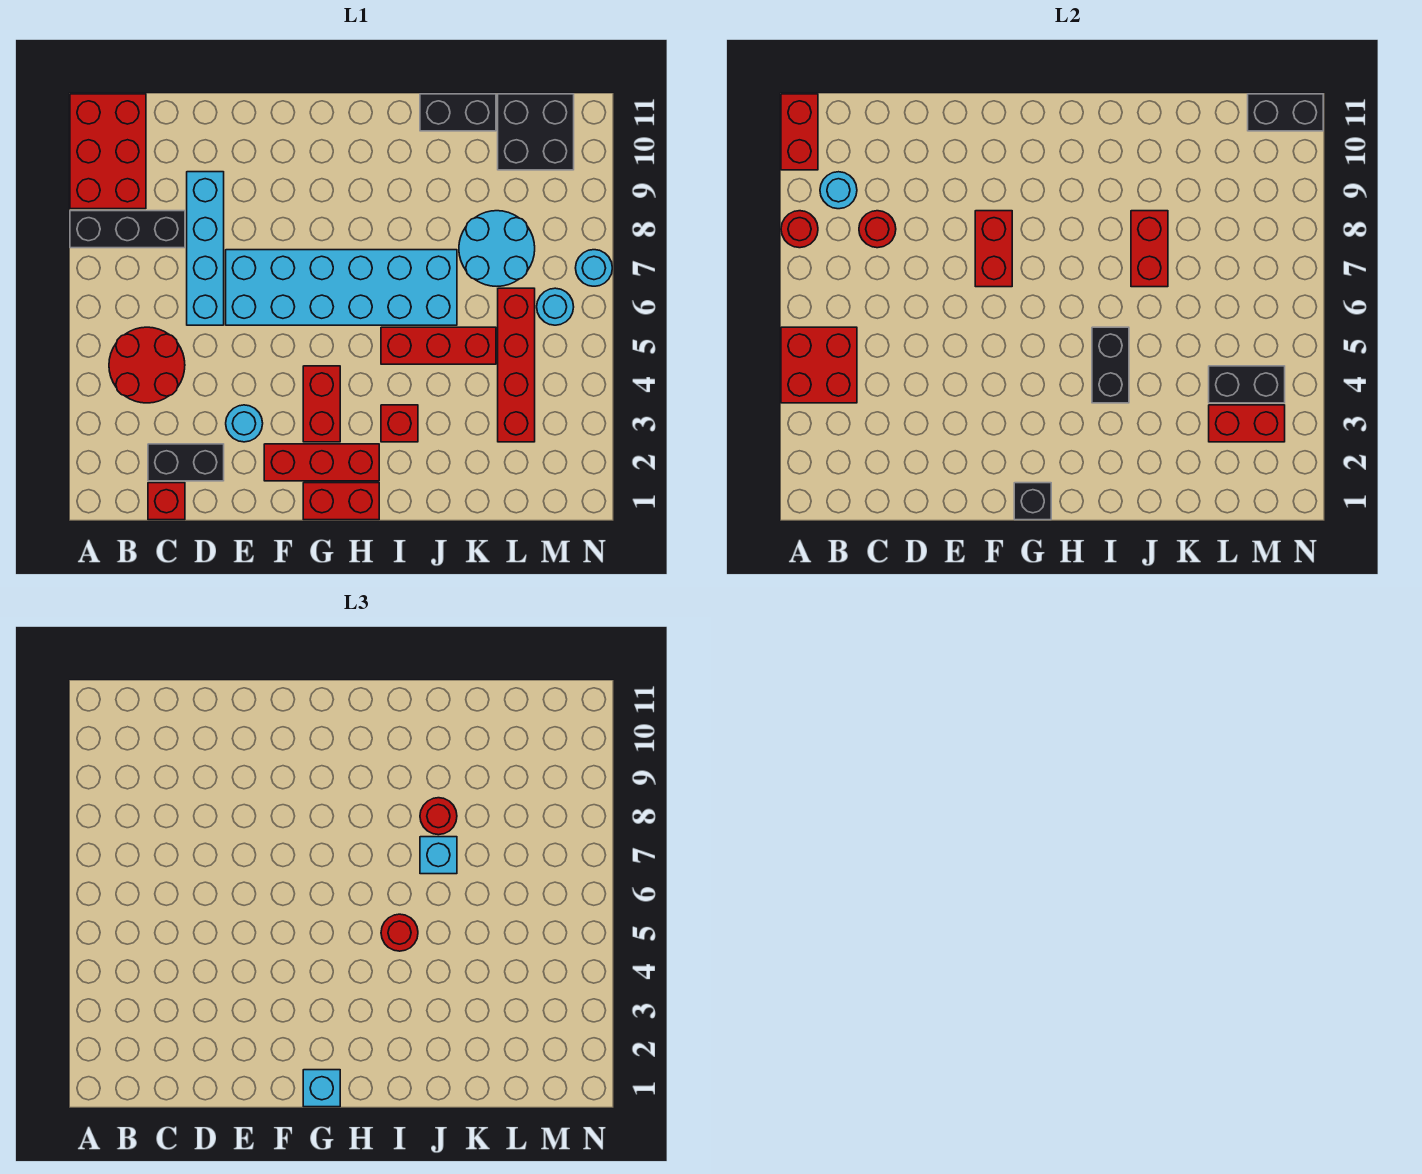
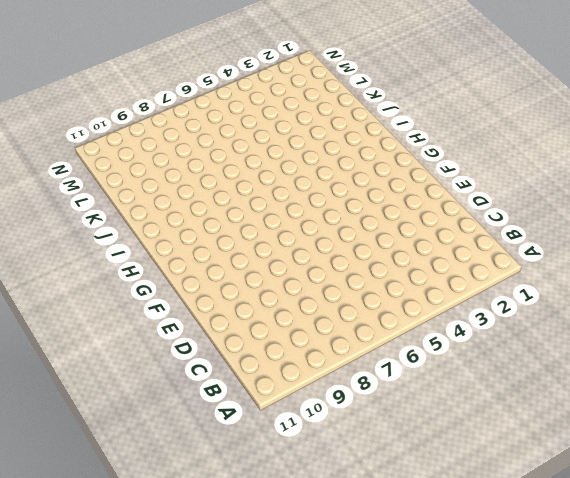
none -> black 1x3 brick [70,211,185,248]
none -> red 2x3 brick [70,94,146,209]
none -> red 2x2 round brick [109,327,185,403]
none -> red 1x1 brick [148,483,185,520]

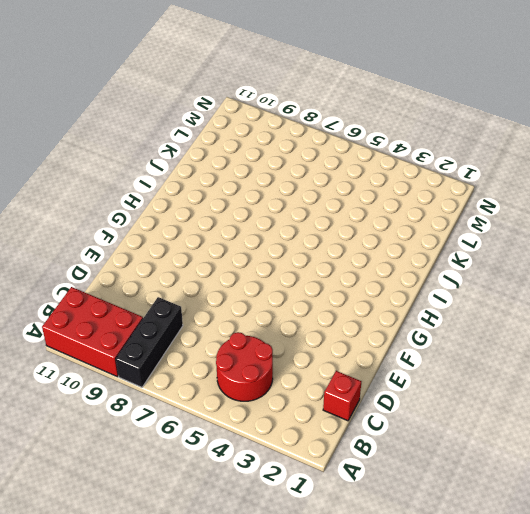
none -> black 1x2 brick [148,444,224,481]
none -> cyan 1x4 brick [187,172,224,325]
none -> cyan 1x1 round brick [226,405,263,442]
none -> cyan 2x6 brick [226,250,457,325]

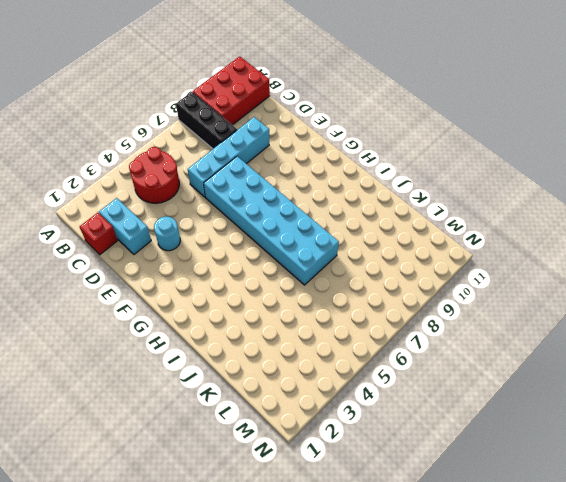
cyan 1x2 brick [99,198,151,254] -> black 1x2 brick [148,444,224,481]
none -> red 1x3 brick [264,444,379,481]
none -> red 1x2 brick [303,483,379,520]
none -> red 1x2 brick [303,366,340,442]
none -> red 1x1 brick [381,405,418,442]

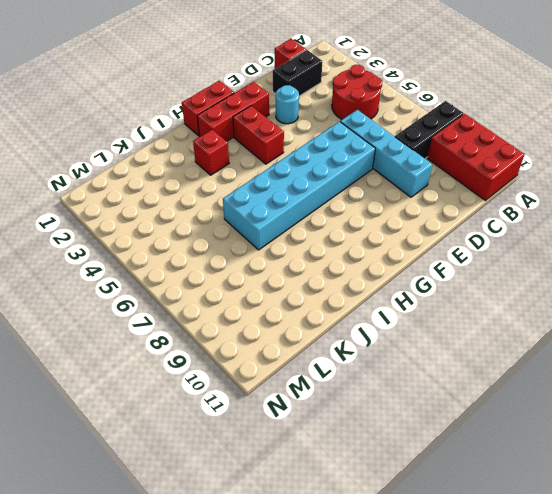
none -> red 1x3 brick [381,327,496,364]
none -> black 1x2 brick [420,94,496,131]
none -> cyan 2x2 round brick [459,211,535,286]
none -> red 1x4 brick [498,288,535,442]

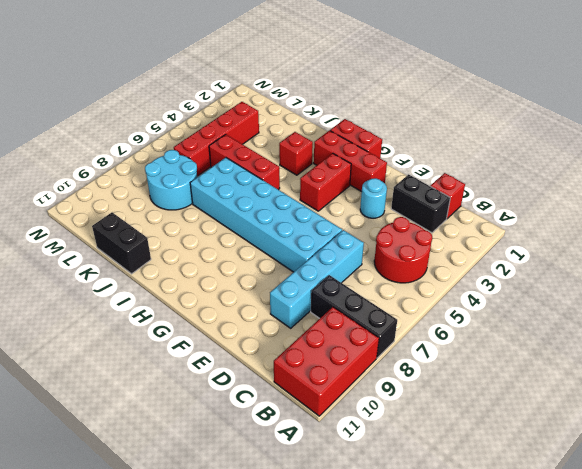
none -> black 2x2 brick [498,94,574,170]
none -> cyan 1x1 round brick [537,288,574,325]
none -> cyan 1x1 round brick [576,250,612,286]
none -> red 2x2 brick [781,327,857,403]

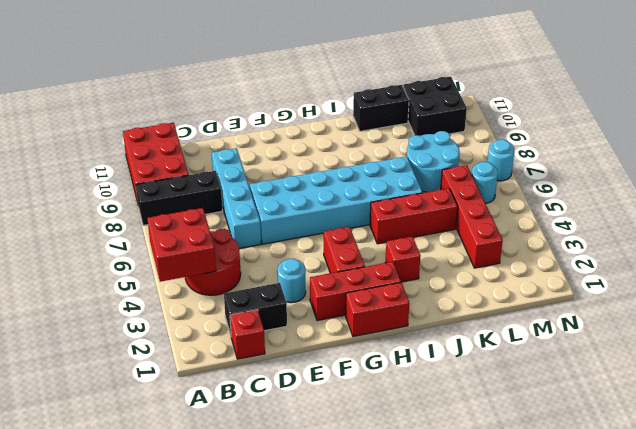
none -> red 1x1 round brick [781,211,818,248]
none -> red 1x2 brick [781,94,818,170]
none -> cyan 1x1 round brick [820,172,857,209]
none -> red 1x1 round brick [859,211,896,248]

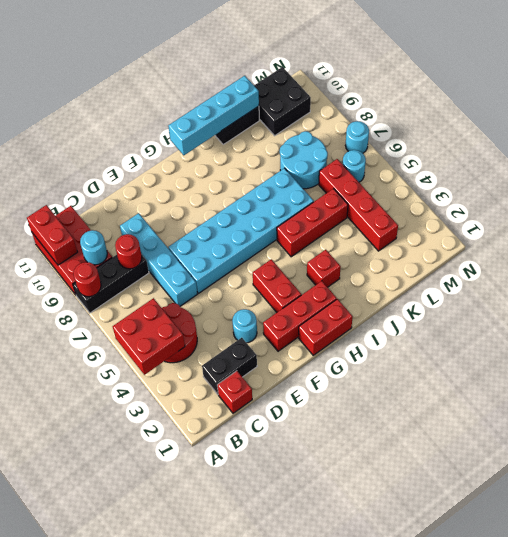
cyan 1x4 brick [168,76,259,155] -> none
none -> red 1x2 brick [975,211,1012,287]
none -> black 1x1 brick [1014,483,1051,520]
none -> black 1x2 brick [1092,327,1129,403]
none -> red 1x2 brick [1131,211,1168,287]

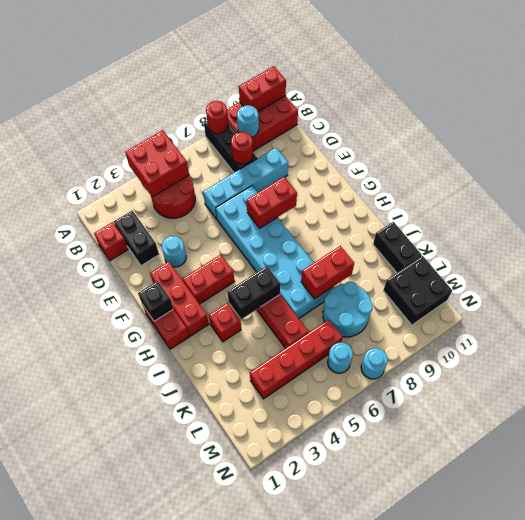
none -> red 1x2 brick [1209,405,1285,442]
none -> black 1x2 brick [1209,366,1285,403]
none -> black 1x2 brick [1248,94,1323,131]
none -> cyan 1x1 brick [303,1070,340,1107]

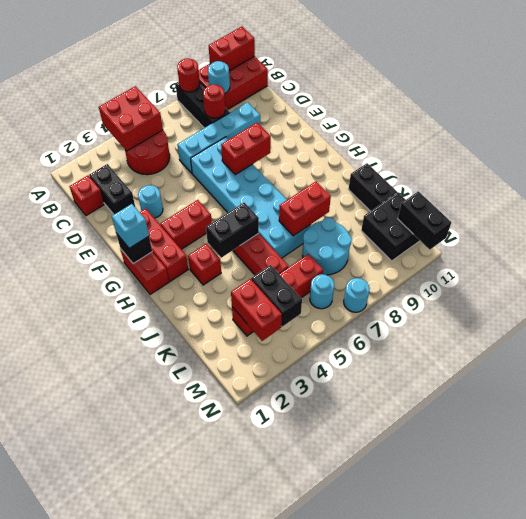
none -> red 1x1 round brick [381,914,418,951]
none -> cyan 1x1 brick [420,837,457,874]
none -> red 1x1 round brick [420,798,457,835]

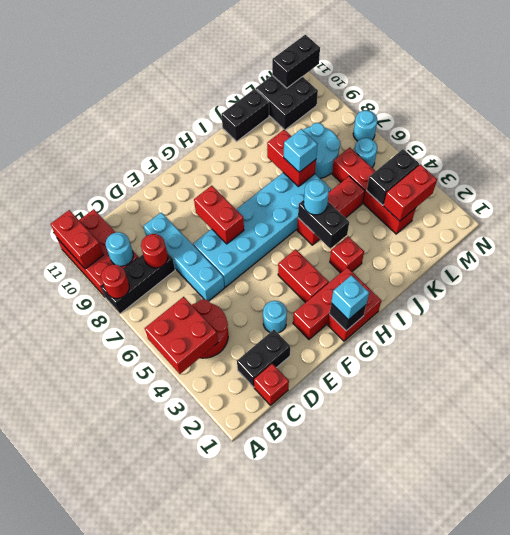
cyan 1x1 round brick [304,180,329,215] -> red 1x1 round brick [381,914,418,951]
none -> red 1x1 round brick [420,798,457,835]

